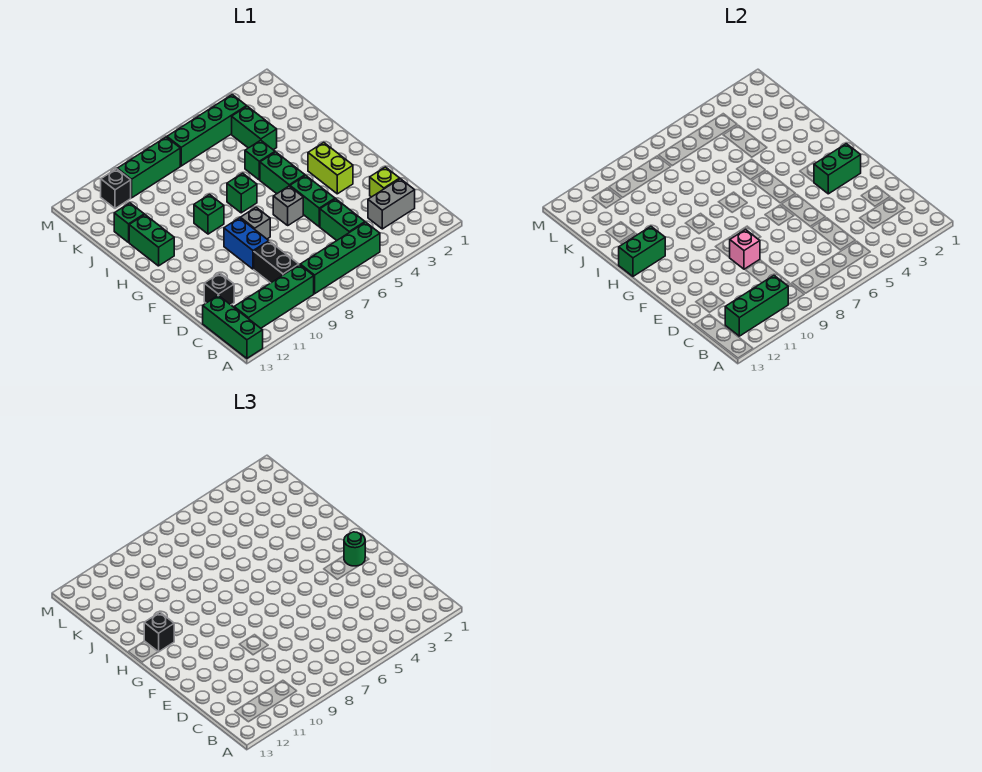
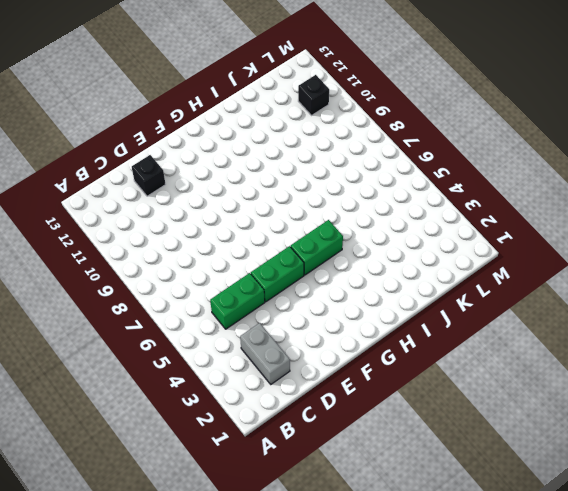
none -> green 1x3 brick [203,295,263,358]
none -> green 1x4 brick [300,222,380,294]
none -> green 1x4 brick [234,265,314,328]

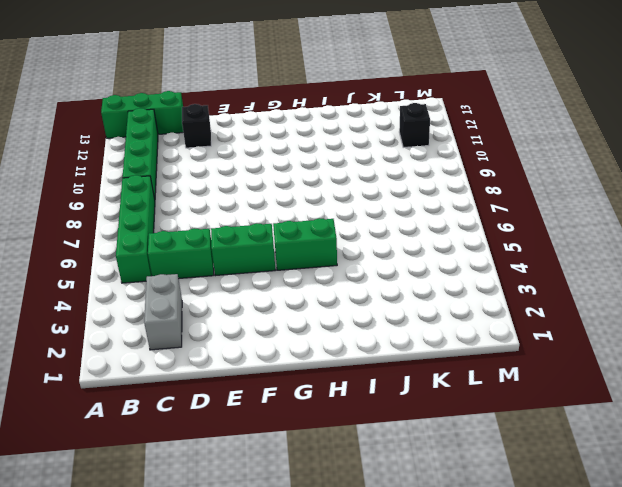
none -> black 1x2 brick [254,241,299,283]
none -> lime 1x1 brick [370,167,400,197]
none -> blue 1x2 brick [224,218,269,269]

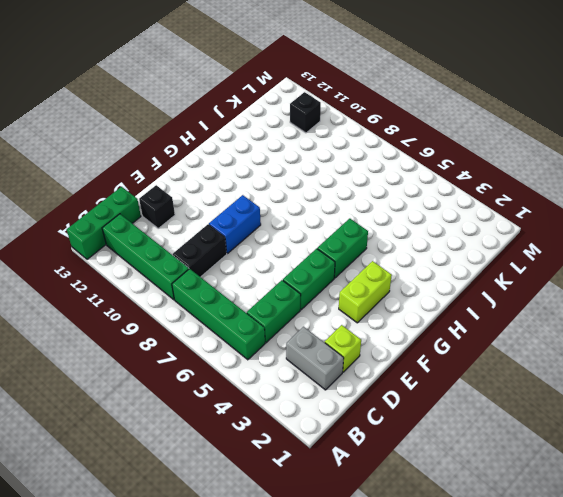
none -> grey 1x1 brick [273,186,303,225]
none -> grey 1x1 brick [240,207,270,239]
none -> green 1x1 brick [227,173,257,213]

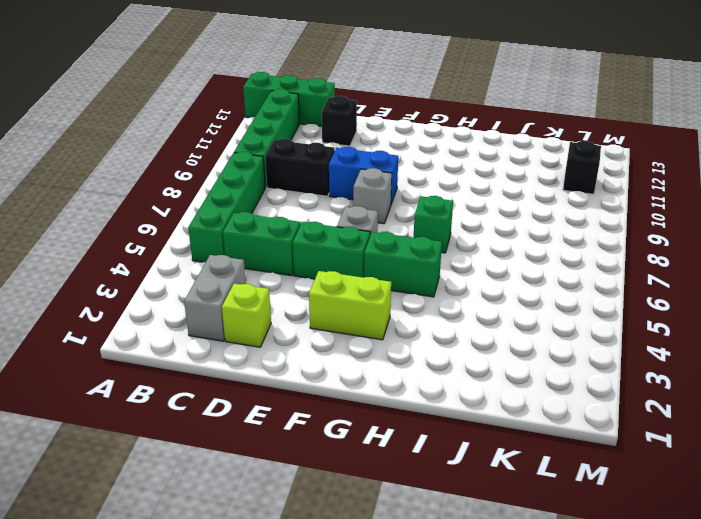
none -> green 1x1 brick [194,195,224,234]
none -> green 1x2 brick [129,215,174,266]
none -> green 1x1 brick [245,140,275,180]

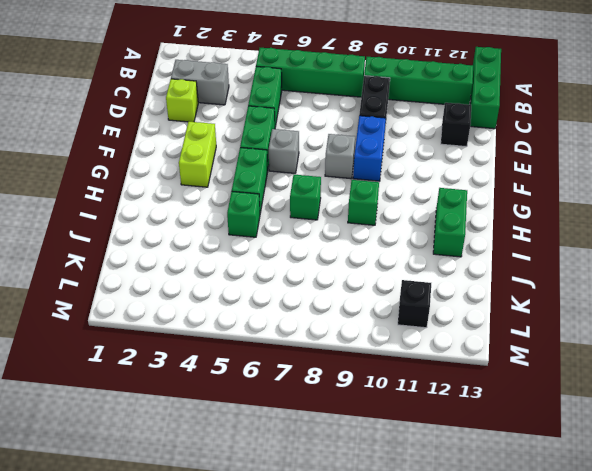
none -> green 1x2 brick [232,106,277,150]
none -> green 1x1 brick [114,203,144,242]
none -> green 1x4 brick [167,95,247,166]

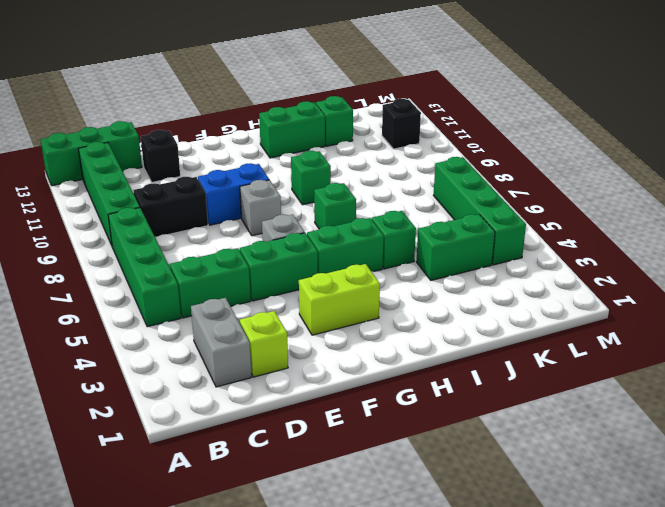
none -> green 1x3 brick [117,137,180,198]
none -> green 1x3 brick [725,276,788,336]
none -> pink 1x1 brick [730,230,760,269]

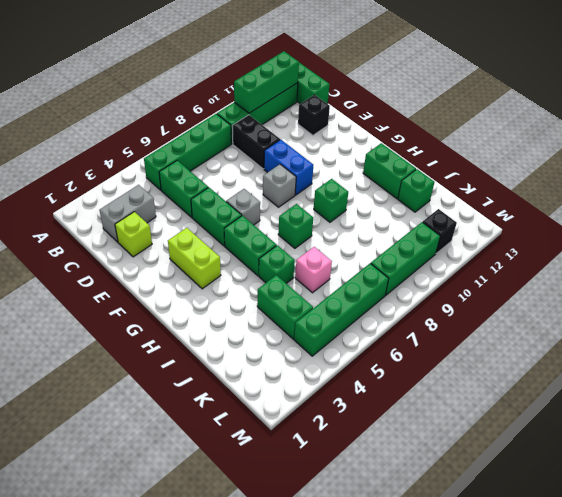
pink 1x1 brick [295,247,332,293] -> pink 1x1 brick moved to [730,230,760,269]
none -> green 1x2 brick [814,144,861,194]
none -> green 1x2 brick [619,226,665,276]
none -> green 1x1 round brick [344,532,365,566]

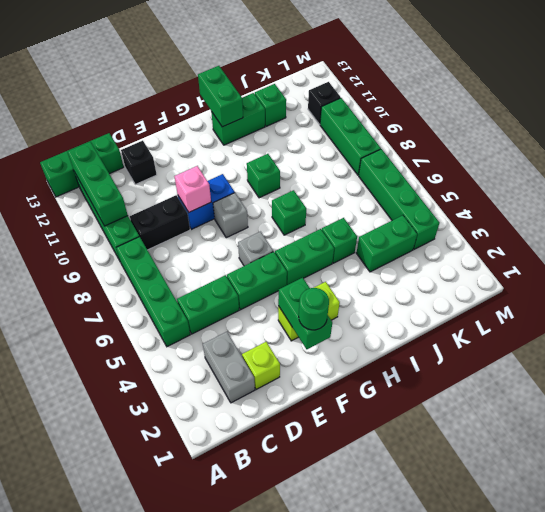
none -> black 1x1 brick [144,612,174,652]

